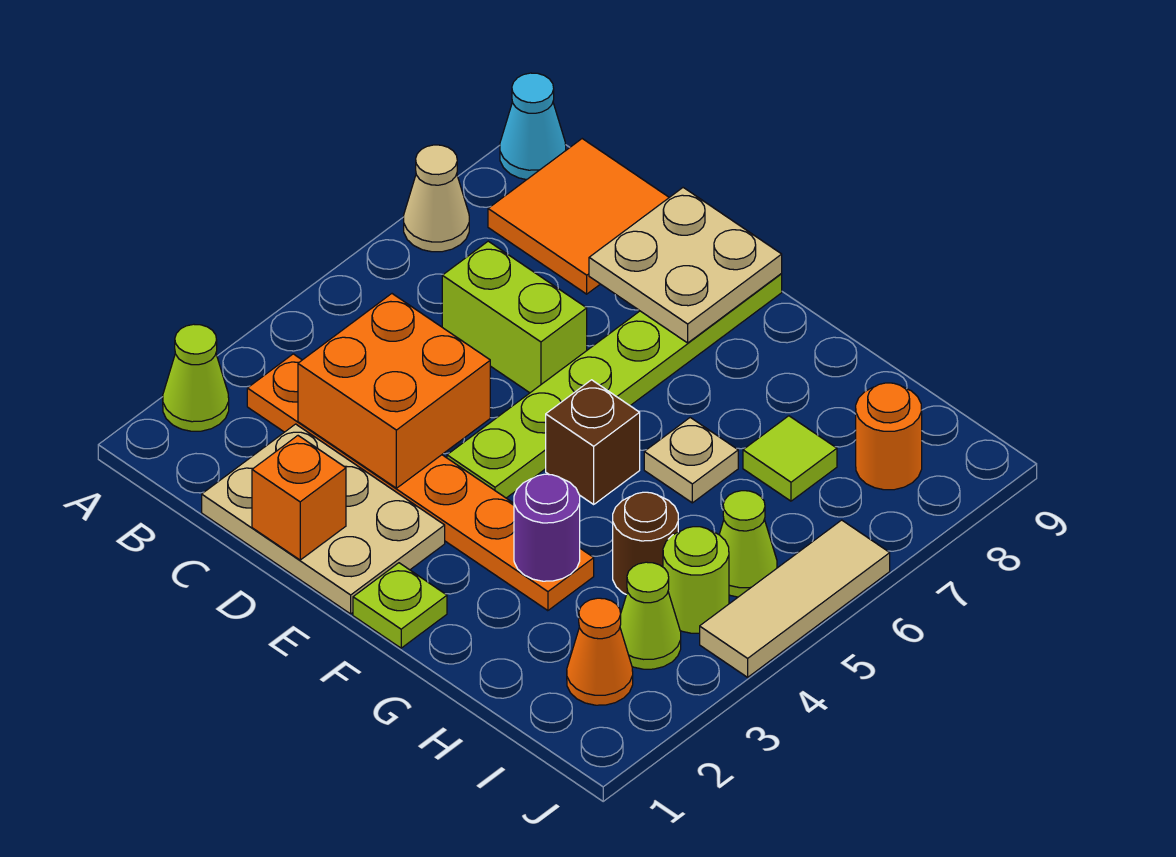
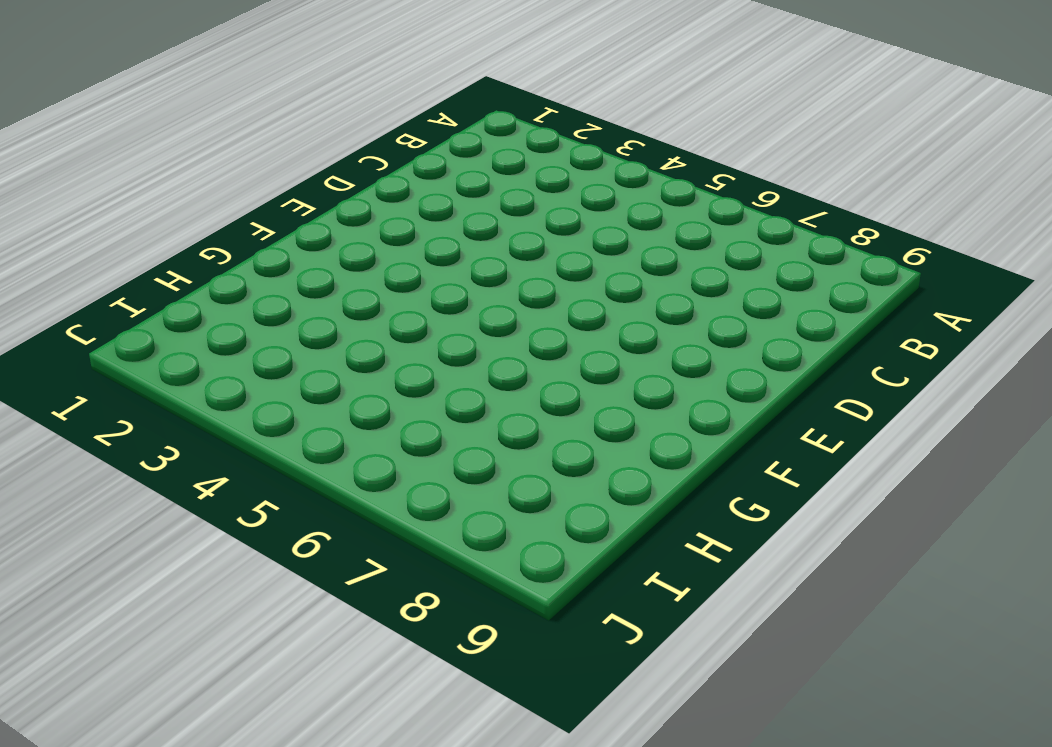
none -> lime 1x1 cone [163,324,229,431]
none -> tan 1x1 cone [404,145,469,252]
none -> cyan 1x1 cone [500,73,566,180]

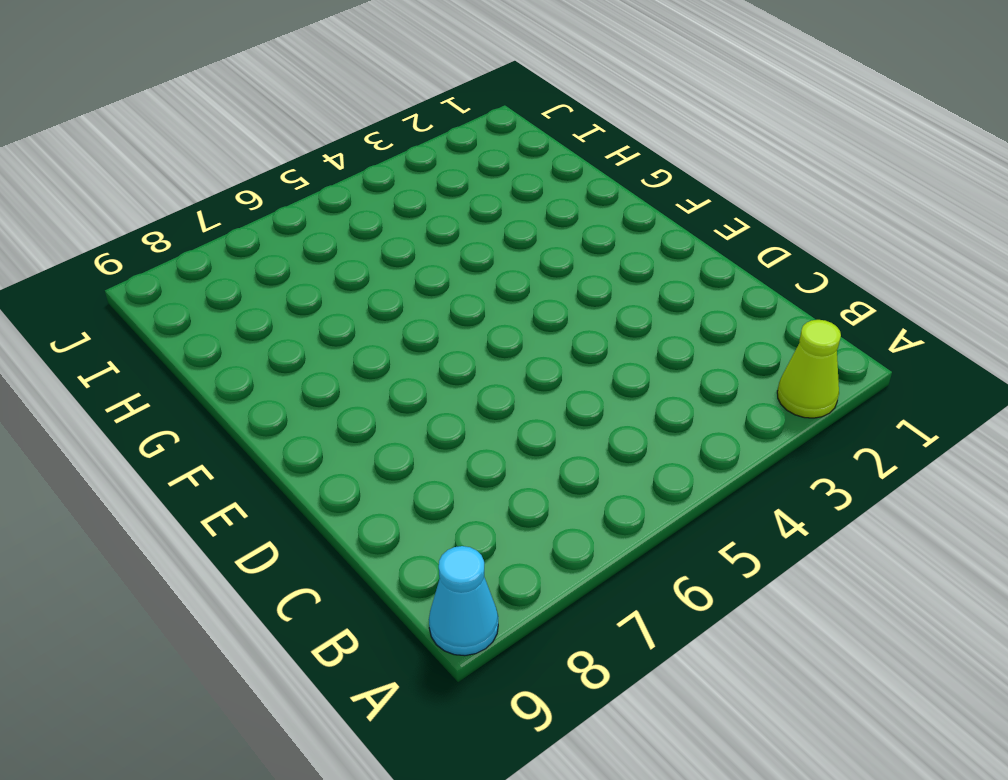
none -> tan 1x1 cone [404,145,469,252]
none -> orange 1x6 plate [247,354,594,611]
none -> orange 2x2 tile [488,139,669,294]

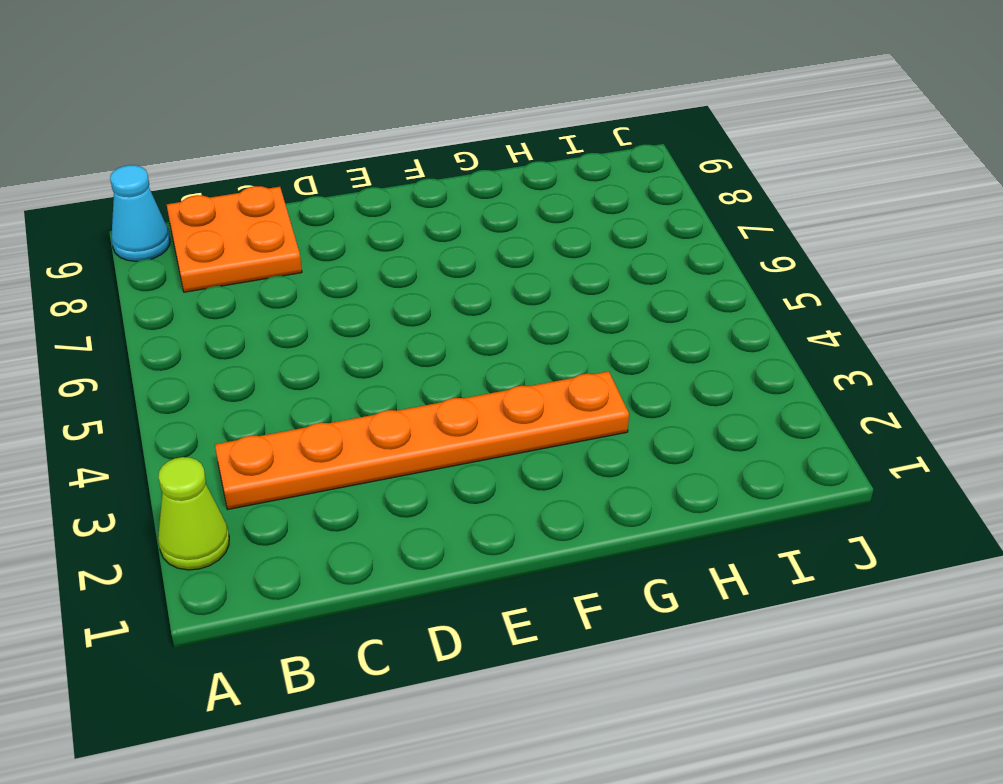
orange 2x2 plate [167,186,302,292] -> orange 2x2 tile [488,139,669,294]
none -> tan 1x1 cone [404,145,469,252]
none -> tan 2x3 plate [202,424,445,614]
none -> lime 1x2 brick [442,241,587,393]

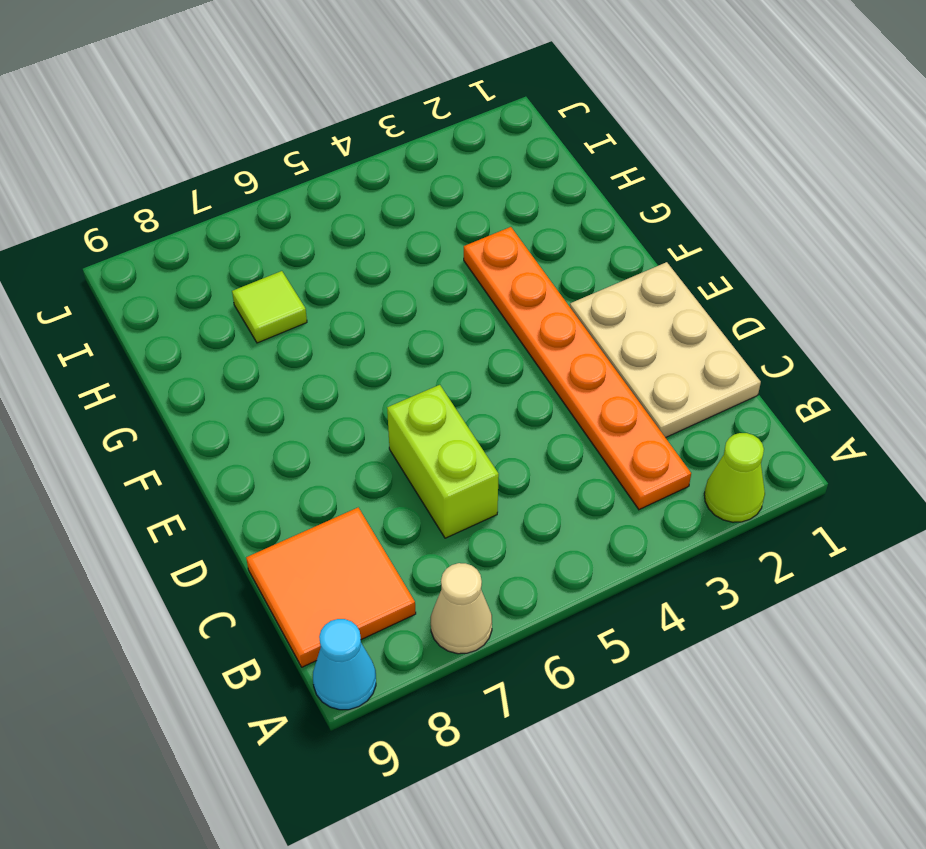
none -> lime 1x6 plate [447,274,782,498]
none -> lime 1x1 plate [353,563,447,648]
none -> brown 1x1 brick [546,380,640,504]

